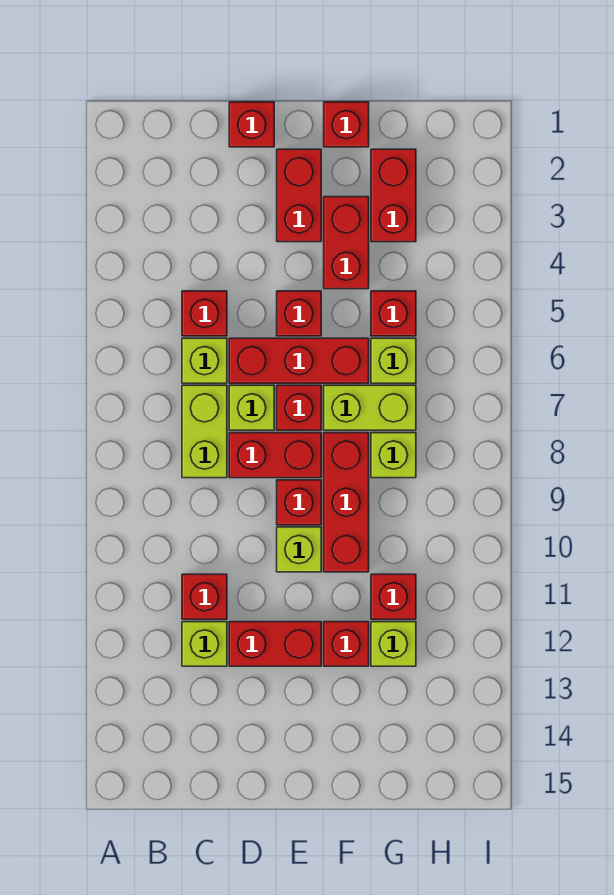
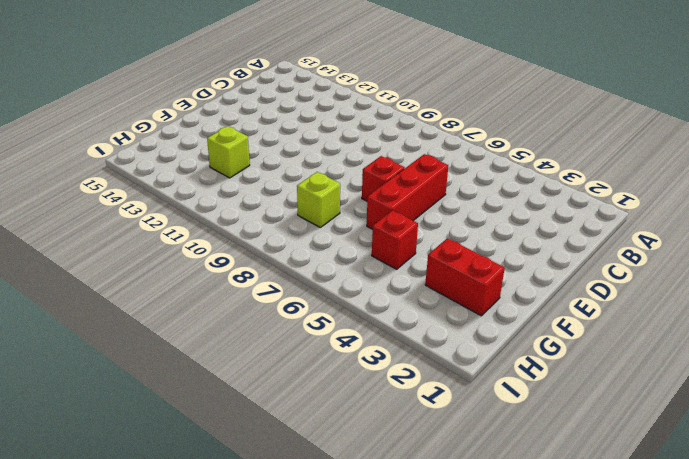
none -> red 1x1 brick [182,291,227,336]
none -> lime 1x1 brick [182,338,227,383]
none -> lime 1x2 brick [182,385,227,478]

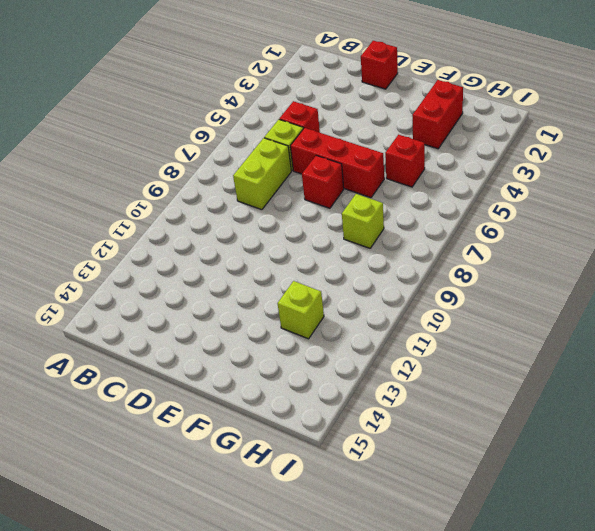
none -> red 1x1 brick [182,574,227,619]
none -> lime 1x1 brick [182,622,227,666]
none -> lime 1x1 brick [229,385,274,430]

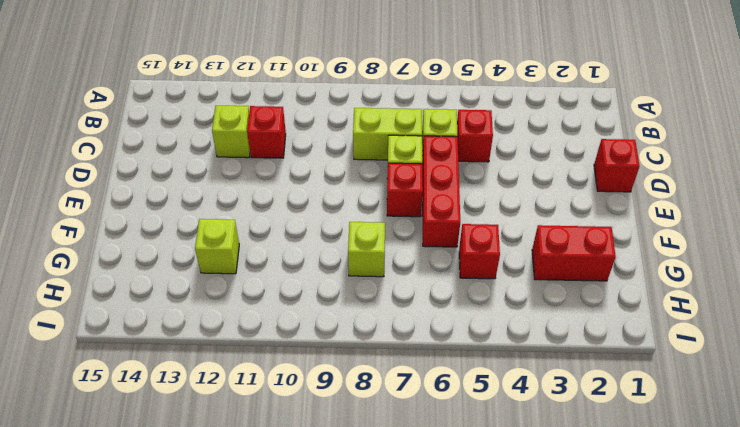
none -> red 1x2 brick [229,433,321,478]
none -> red 1x2 brick [229,622,321,666]
none -> red 1x2 brick [277,149,321,242]

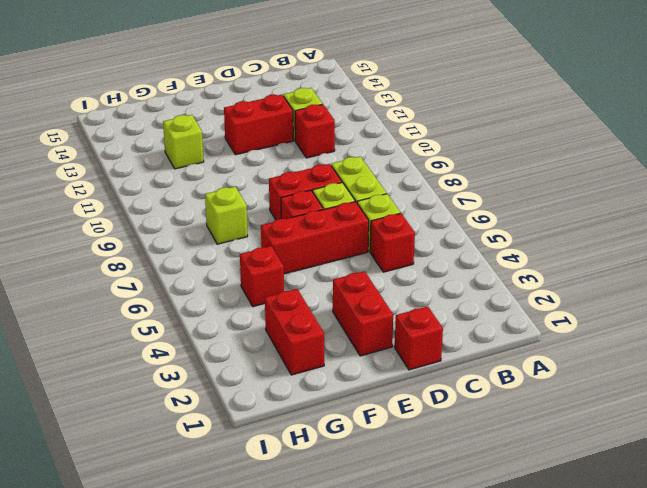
none -> red 1x1 brick [277,291,321,336]
none -> red 1x1 brick [277,480,321,525]
none -> lime 1x1 brick [277,527,321,572]

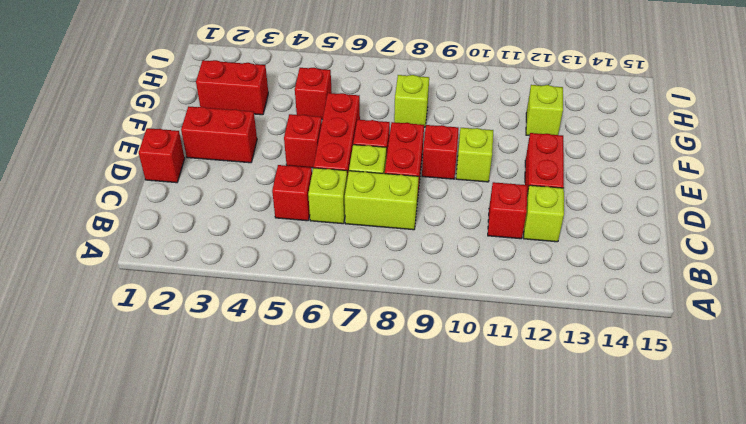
none -> red 1x1 brick [324,102,369,147]
none -> red 1x2 brick [324,197,369,289]
none -> lime 1x2 brick [324,385,416,430]

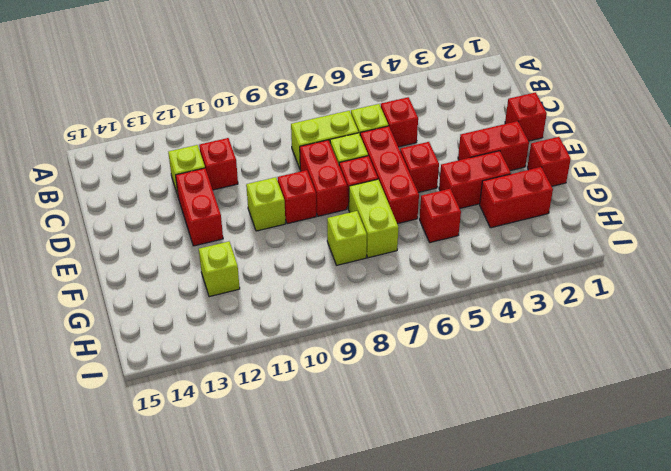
none -> red 1x3 brick [324,433,369,572]
none -> red 1x1 brick [324,622,369,666]
none -> lime 1x1 brick [371,338,416,383]

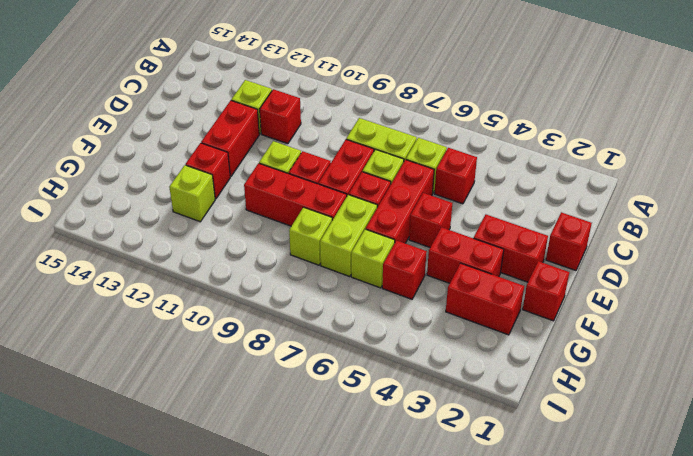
none -> red 1x1 brick [371,574,416,619]

